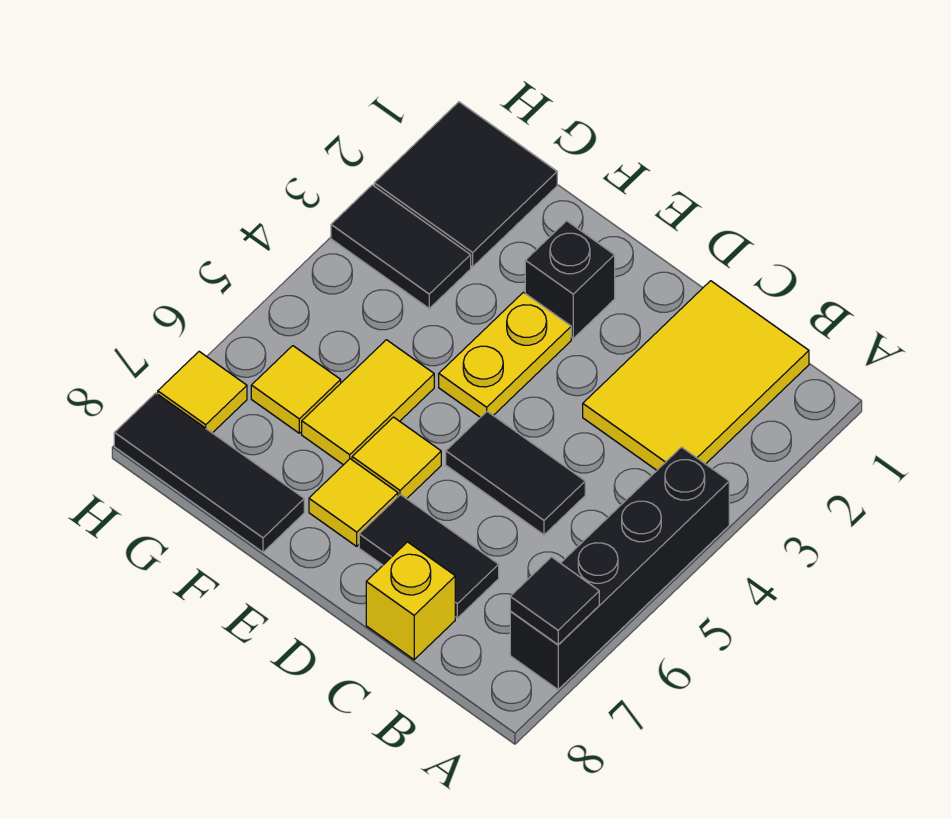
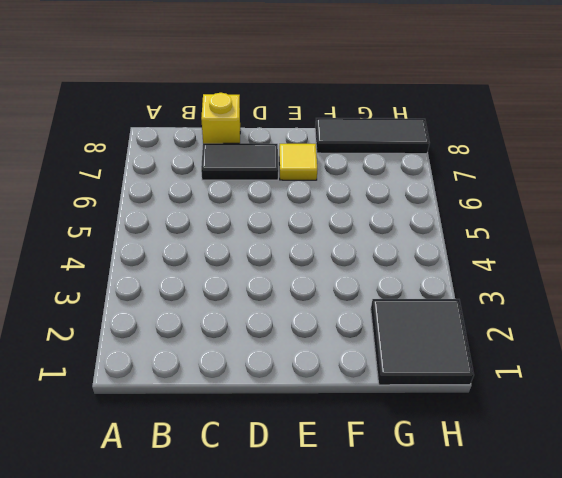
none -> black 1x4 brick [510,447,729,690]
none -> yellow 2x3 tile [583,281,809,470]
none -> black 1x2 tile [446,411,585,535]

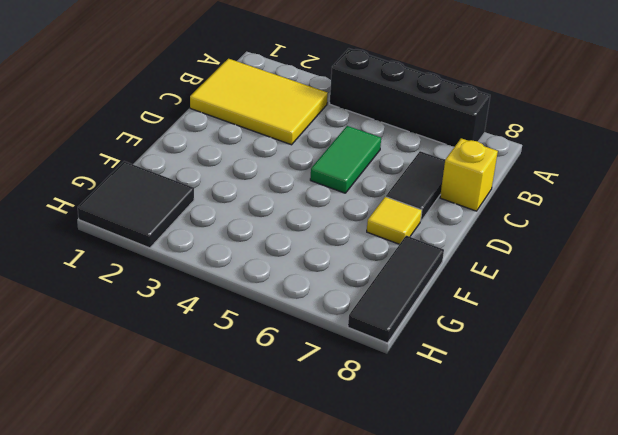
green 1x2 tile [310,126,381,193] -> black 1x2 tile [446,411,585,535]
none -> black 1x1 brick [525,221,615,338]
none -> yellow 1x2 plate [439,292,571,417]
none -> yellow 1x1 tile [352,417,441,499]

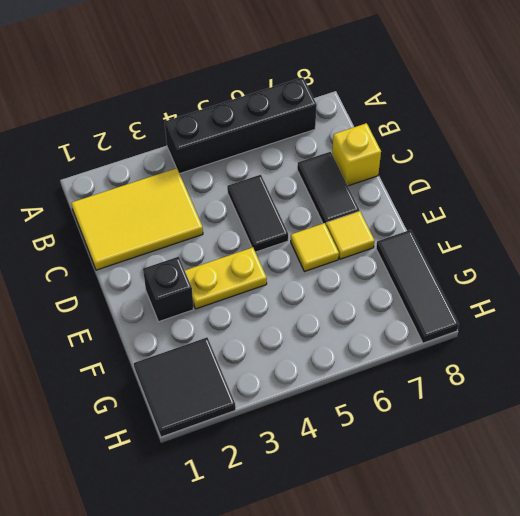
none -> yellow 1x2 tile [302,340,434,465]
none -> black 1x2 tile [331,185,471,308]
none -> yellow 1x1 tile [251,346,341,433]

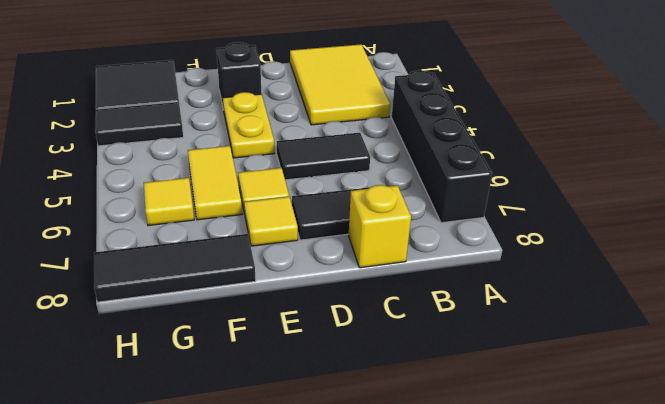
none -> yellow 1x1 tile [158,352,247,433]
none -> black 1x1 tile [510,557,599,645]

